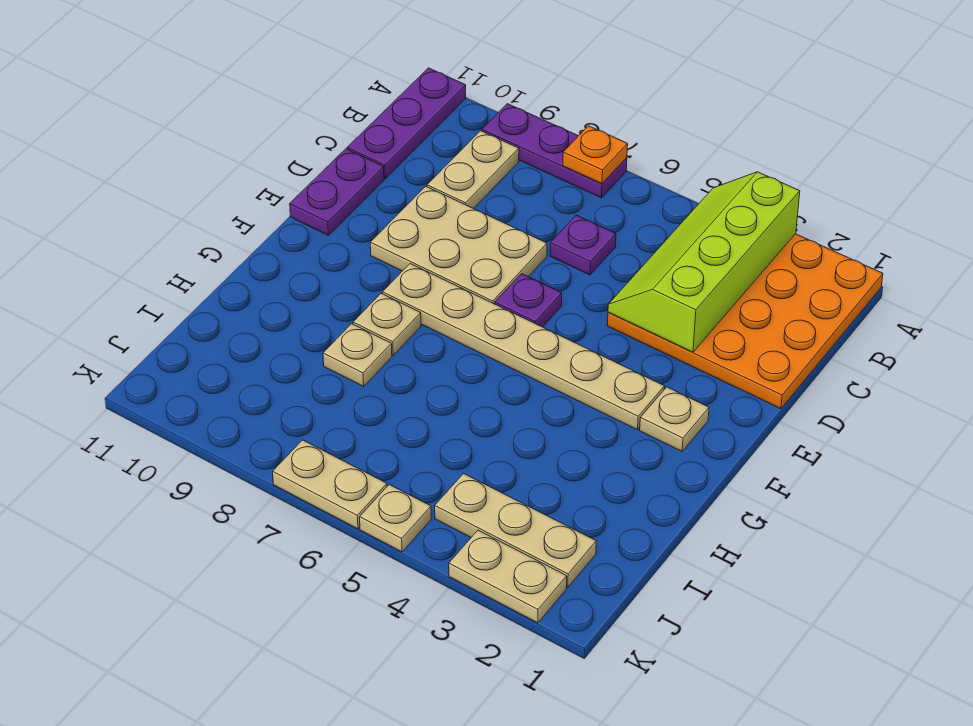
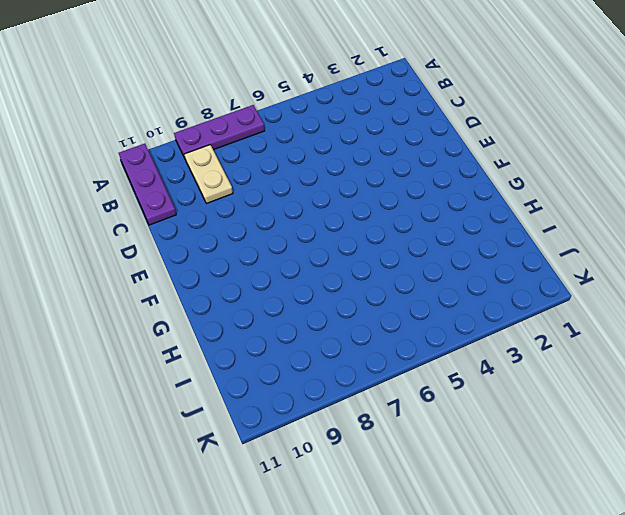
none -> orange 4x4 plate [607,234,883,409]
none -> purple 1x1 plate [550,215,616,275]
none -> tan 2x3 plate [370,186,547,304]

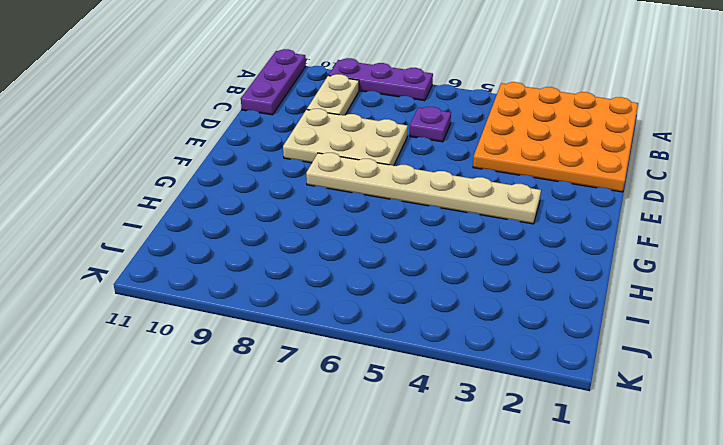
none -> purple 1x2 plate [290,149,384,235]
none -> purple 1x1 plate [495,274,562,327]
none -> tan 1x1 plate [640,387,709,451]

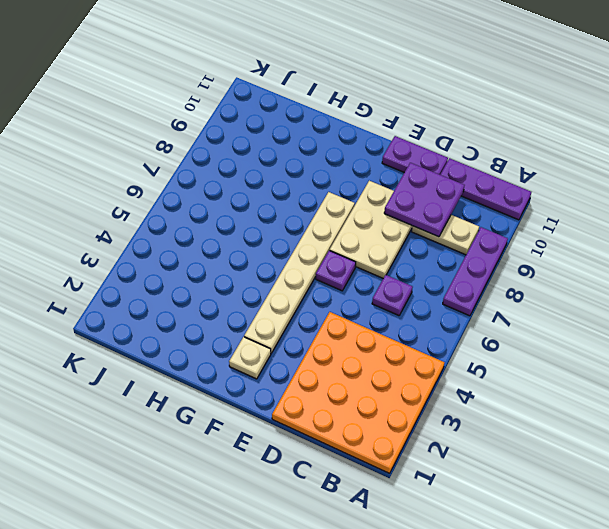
purple 2x2 plate [384,163,464,237] -> none
none -> tan 1x1 plate [353,293,421,355]
none -> tan 1x1 plate [323,324,392,386]
none -> tan 1x3 plate [435,474,596,587]

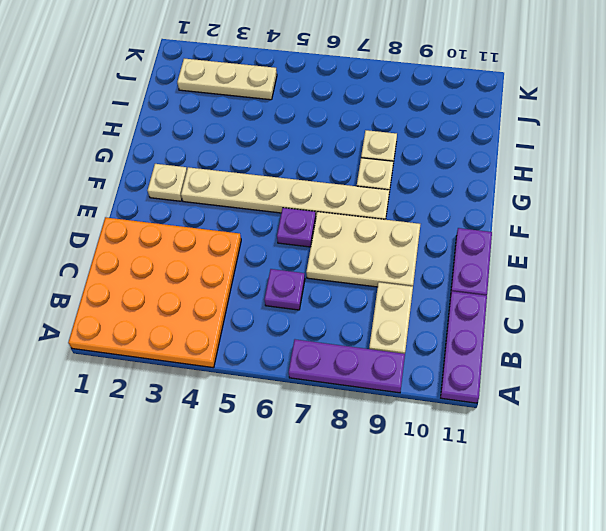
none -> tan 1x2 plate [449,530,567,623]
none -> tan 1x1 plate [360,485,431,552]
none -> tan 1x2 plate [273,440,387,529]

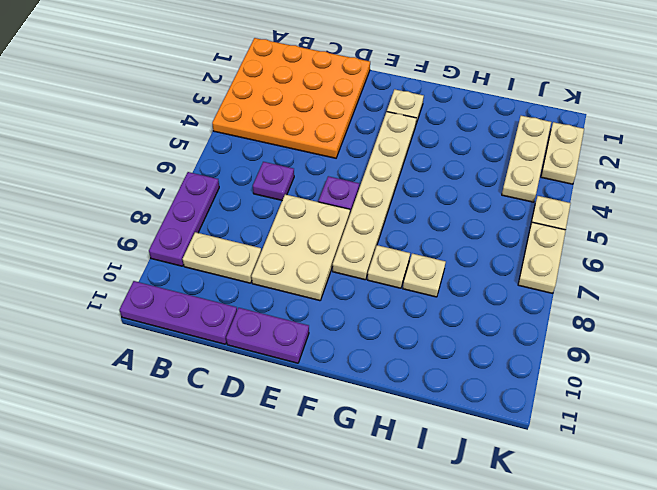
none -> lime 2x4 slope [608,172,800,352]
none -> orange 1x1 plate [563,126,628,184]

